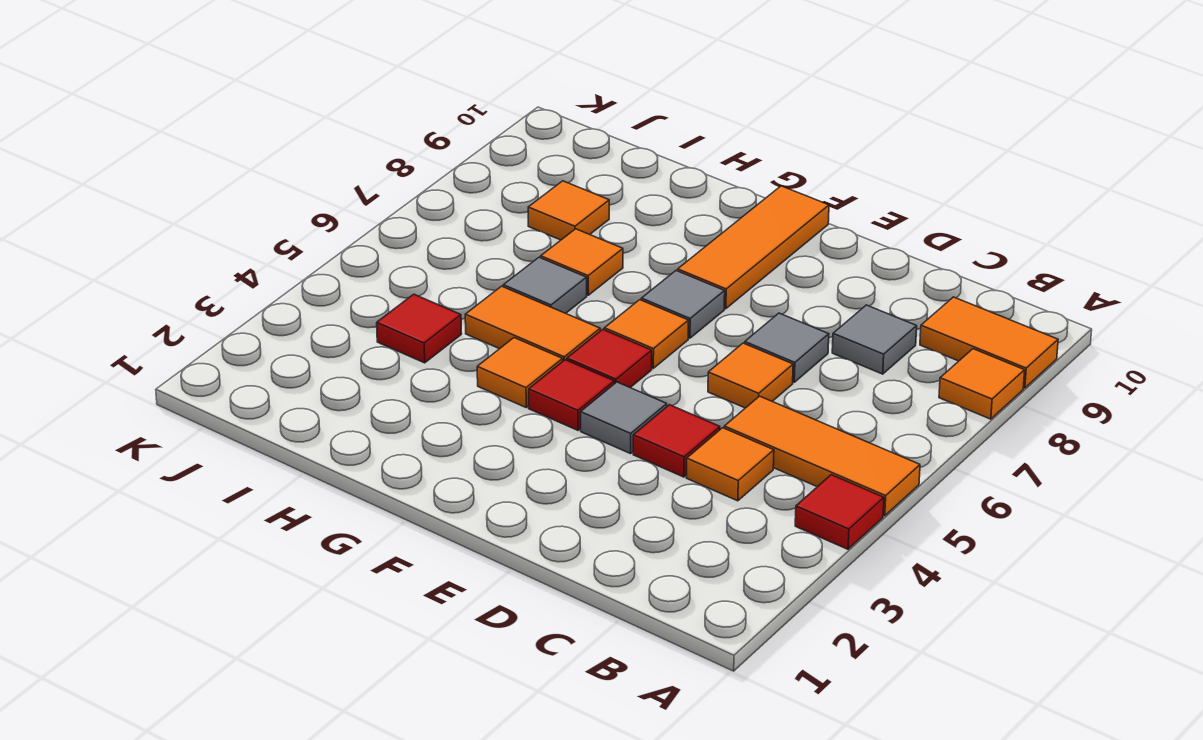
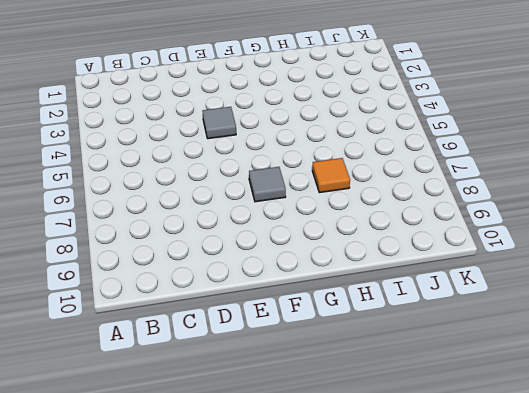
none -> red 1x1 tile [795,475,884,549]
none -> orange 1x3 tile [724,396,920,516]
none -> orange 1x1 tile [939,349,1025,419]

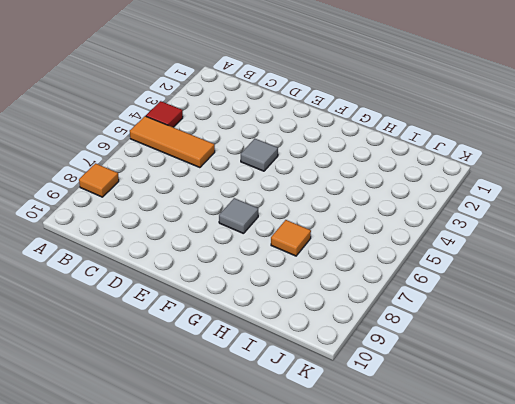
none -> orange 1x2 tile [920,297,1058,388]
none -> orange 1x1 tile [686,428,774,501]
none -> grey 1x1 tile [832,305,917,374]

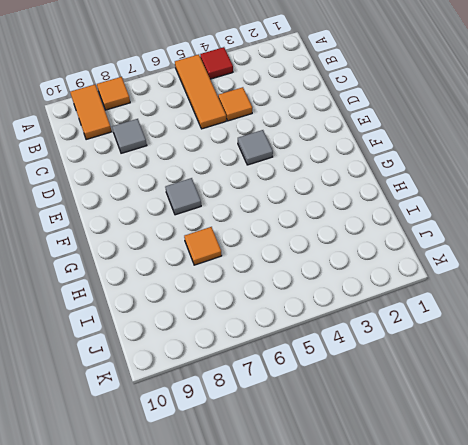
none -> red 1x1 tile [633,405,720,477]
none -> orange 1x1 tile [708,343,793,408]
none -> grey 1x1 tile [745,313,829,382]

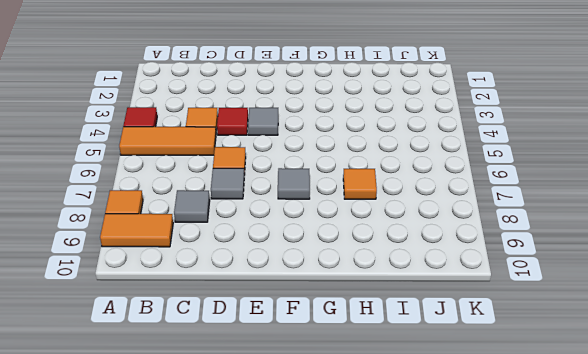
none -> red 1x1 tile [529,360,614,430]
none -> red 1x1 tile [567,329,652,388]
none -> orange 1x1 tile [604,300,689,368]

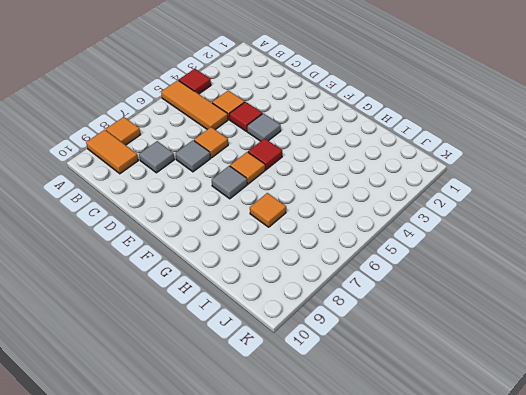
none -> red 1x1 tile [529,360,614,430]
none -> orange 1x3 tile [678,186,829,309]
none -> orange 1x1 tile [477,338,563,407]

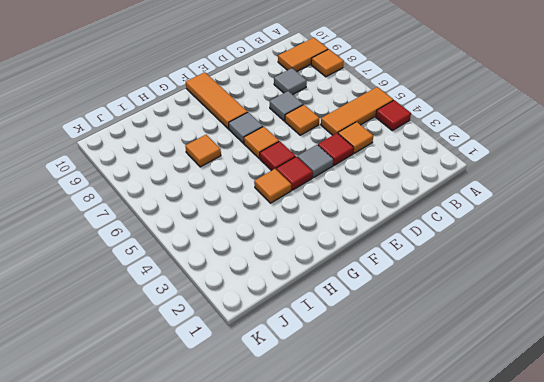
none -> orange 1x2 tile [465,286,600,361]
none -> grey 1x1 tile [503,257,587,313]
none -> red 1x1 tile [377,294,462,363]

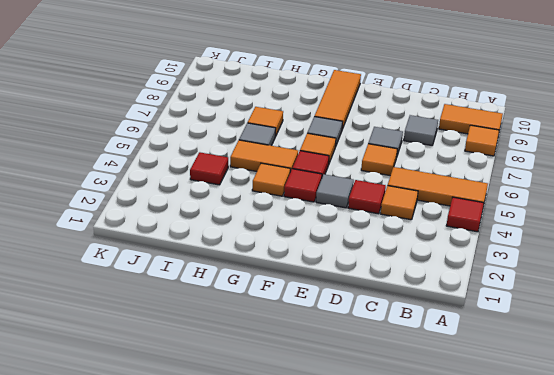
none -> orange 1x1 tile [528,181,609,240]

